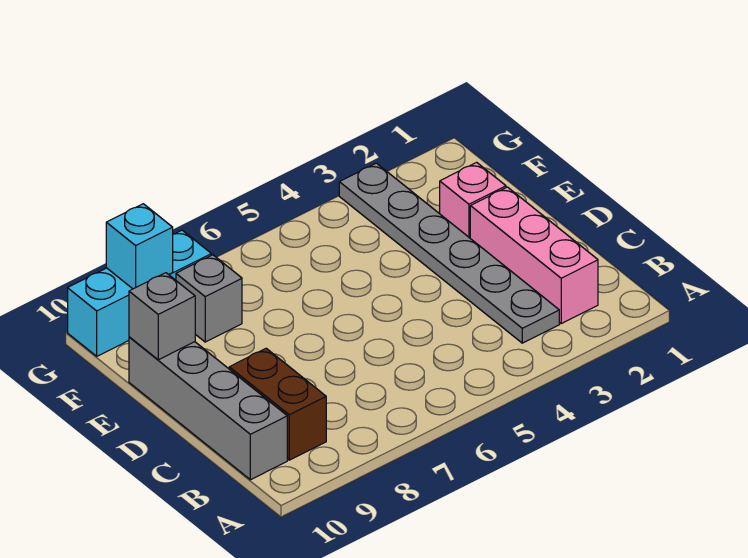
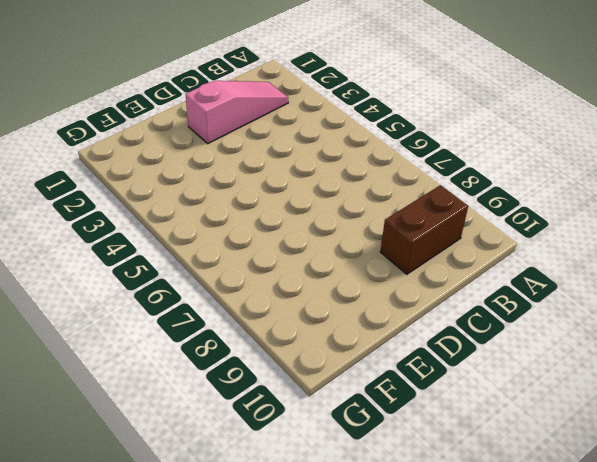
pink 1x3 slope [185,81,288,143] -> pink 1x3 brick [470,187,598,324]
none -> grey 1x6 plate [339,163,559,343]
none -> grey 1x4 brick [129,337,287,480]

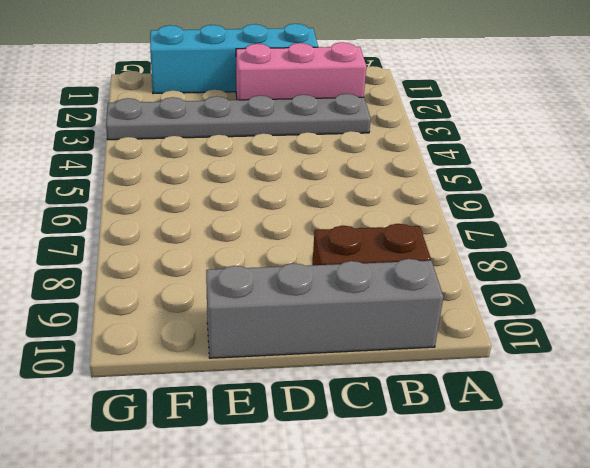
cyan 1x4 brick [150,24,318,93] -> none
none -> pink 1x1 brick [439,162,506,238]
none -> grey 1x1 brick [176,255,242,342]

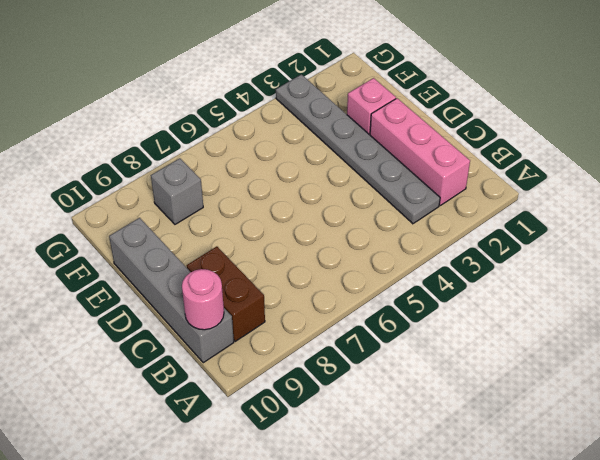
pink 1x1 round brick [182,269,224,330] -> none
none -> cyan 1x3 brick [68,230,211,356]
none -> grey 1x1 brick [129,273,195,360]

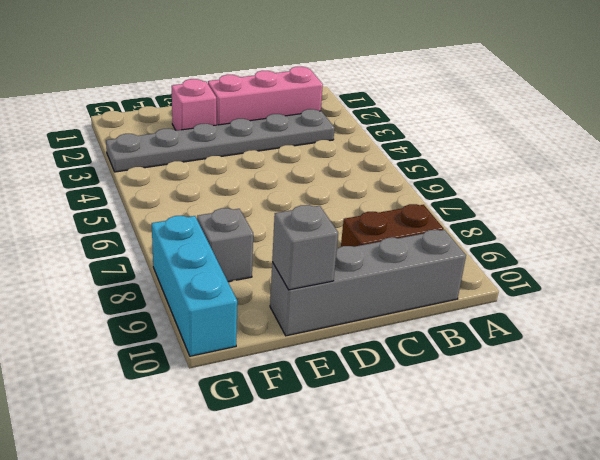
none -> cyan 1x1 brick [106,204,173,289]

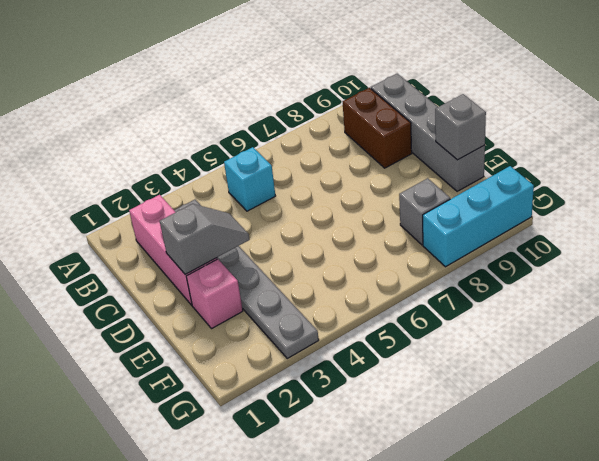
cyan 1x1 brick [224,147,275,211] -> cyan 1x1 brick moved to [106,204,173,289]
grey 1x2 slope [160,204,250,275] -> none

